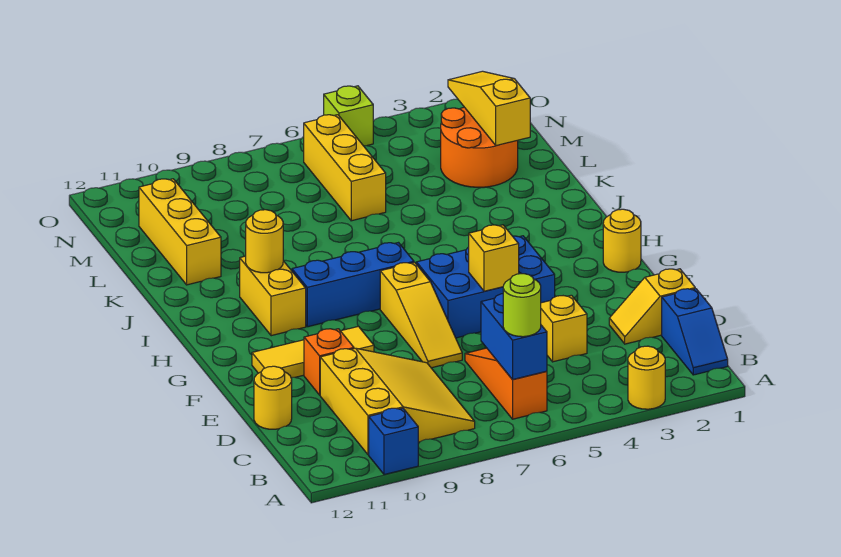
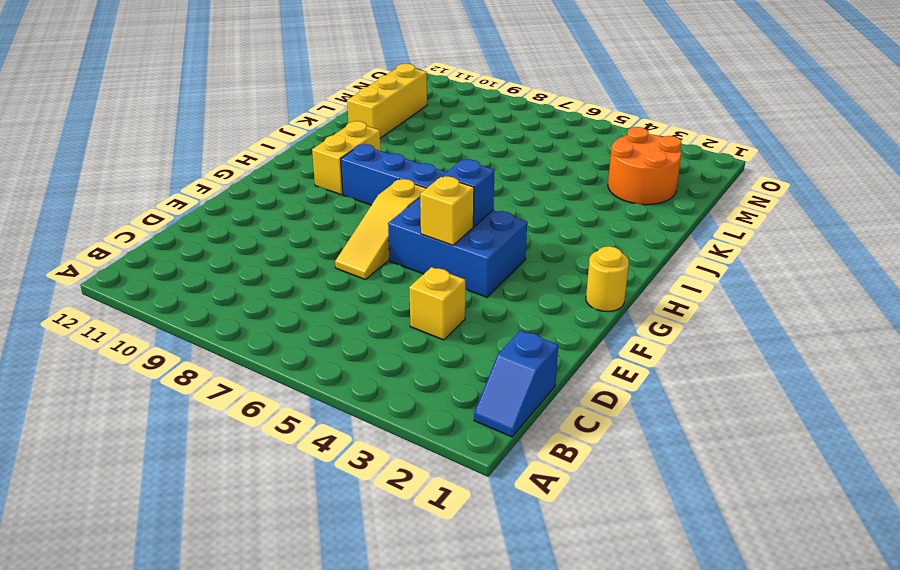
blue 1x1 brick [442,159,495,226] -> blue 1x1 brick moved to [369,408,418,475]
none -> yellow 1x1 round brick [628,346,665,409]
none -> orange 1x3 slope [465,348,547,419]
none -> yellow 3x3 slope [320,348,475,455]

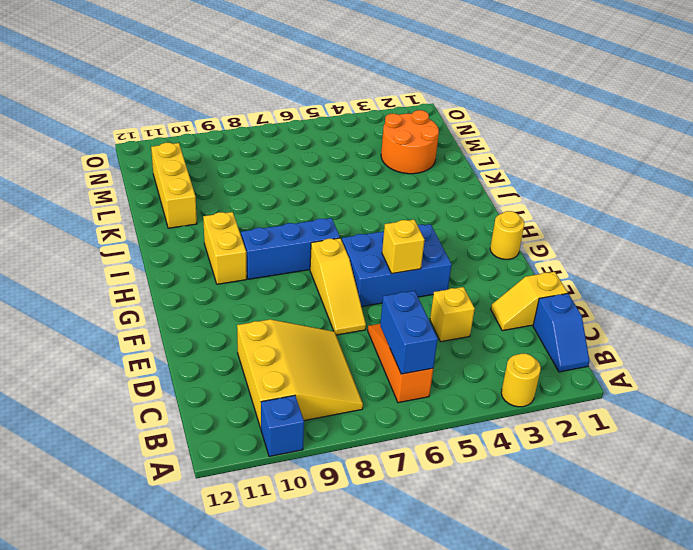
none -> yellow 1x1 round brick [254,366,292,429]
none -> orange 1x1 brick [304,329,354,395]
none -> yellow 1x3 tile [252,326,374,378]

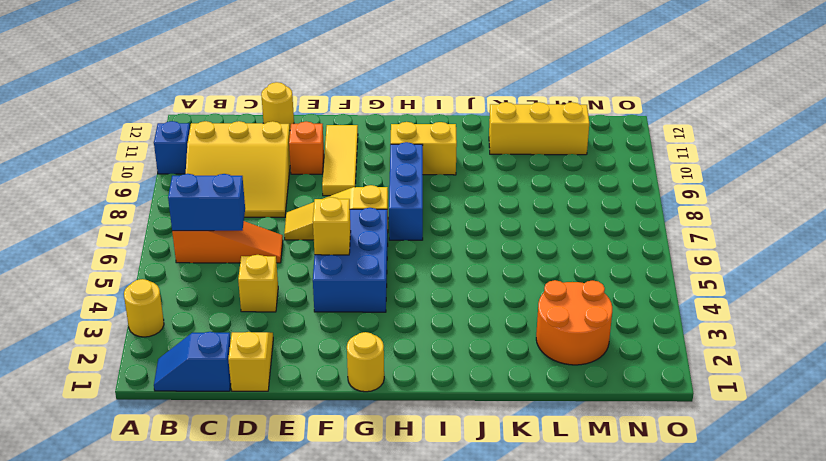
none -> yellow 1x3 brick [304,115,386,221]
none -> lime 1x1 brick [324,86,373,146]
none -> yellow 1x1 round brick [246,210,283,273]

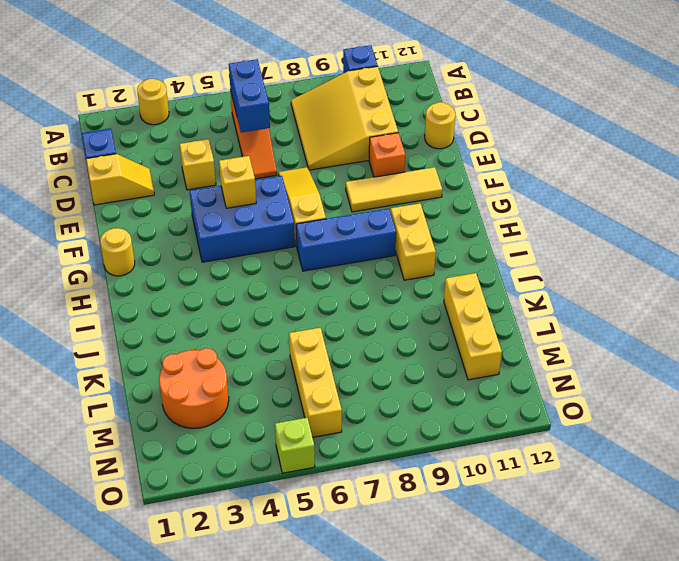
none -> yellow 1x1 round brick [246,210,283,273]
none -> yellow 1x3 slope [448,71,530,146]
none -> lime 1x1 round brick [503,274,541,337]

